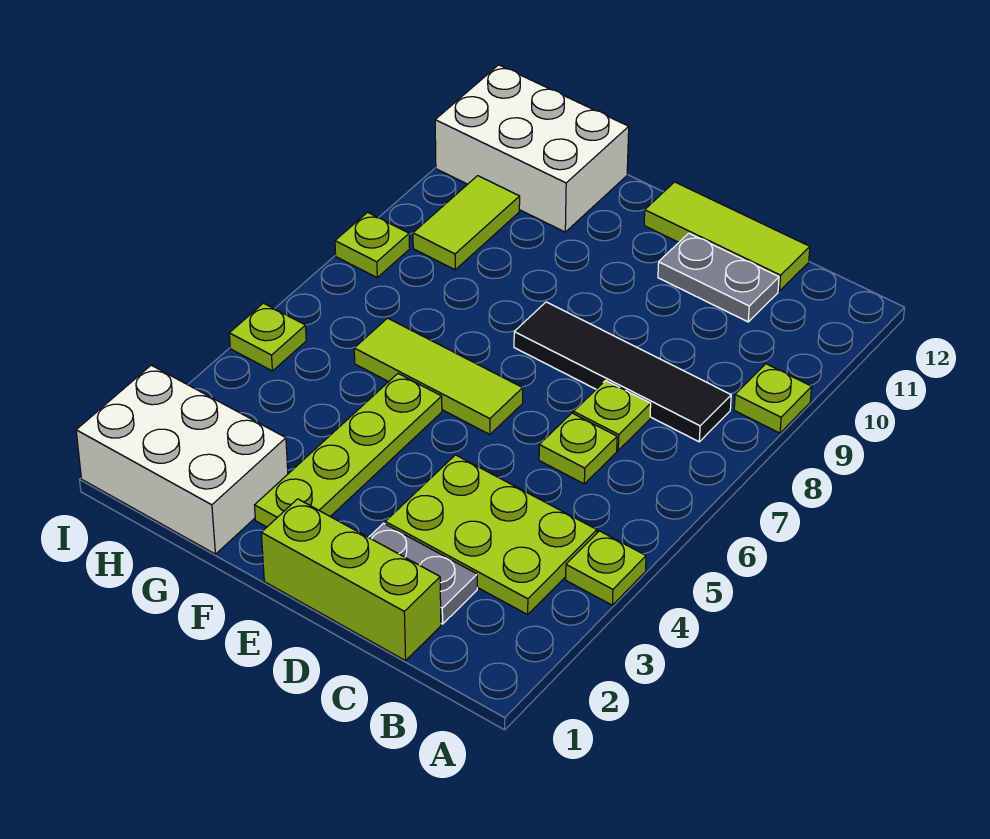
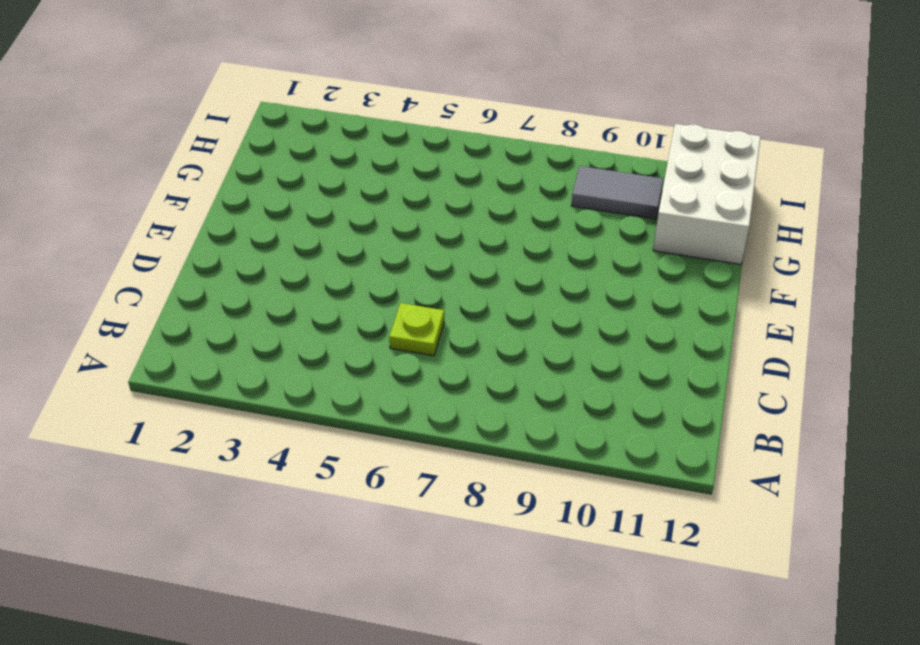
grey 1x2 tile [571,166,663,219] -> lime 1x2 tile [413,176,520,270]
none -> lime 1x1 plate [566,531,646,605]
none -> lime 1x1 plate [734,364,812,433]
none -> lime 2x3 plate [385,455,597,615]

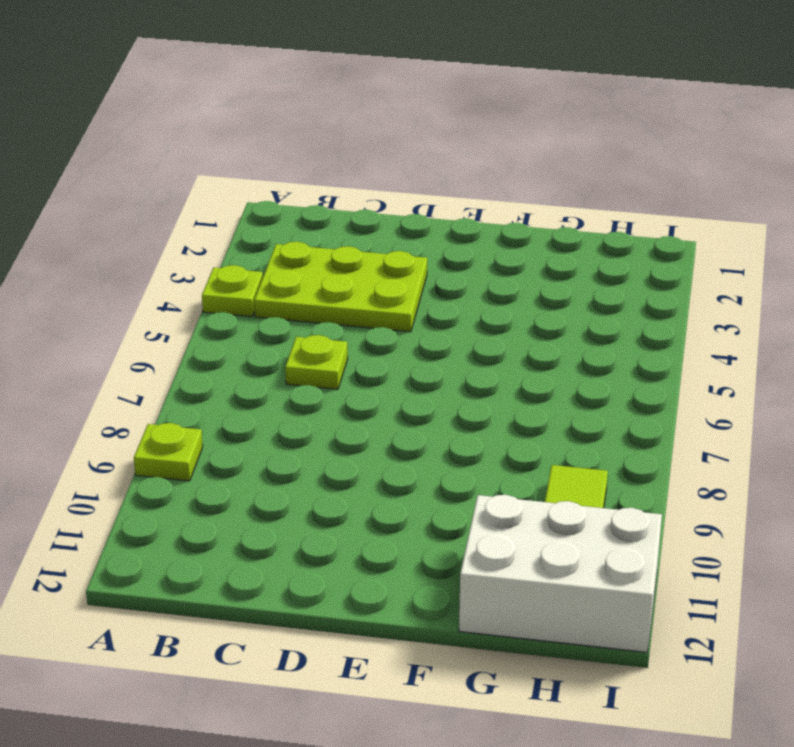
none -> black 1x4 tile [514,302,731,442]
none -> lime 1x3 brick [261,499,441,661]
none -> grey 1x2 plate [369,523,477,624]

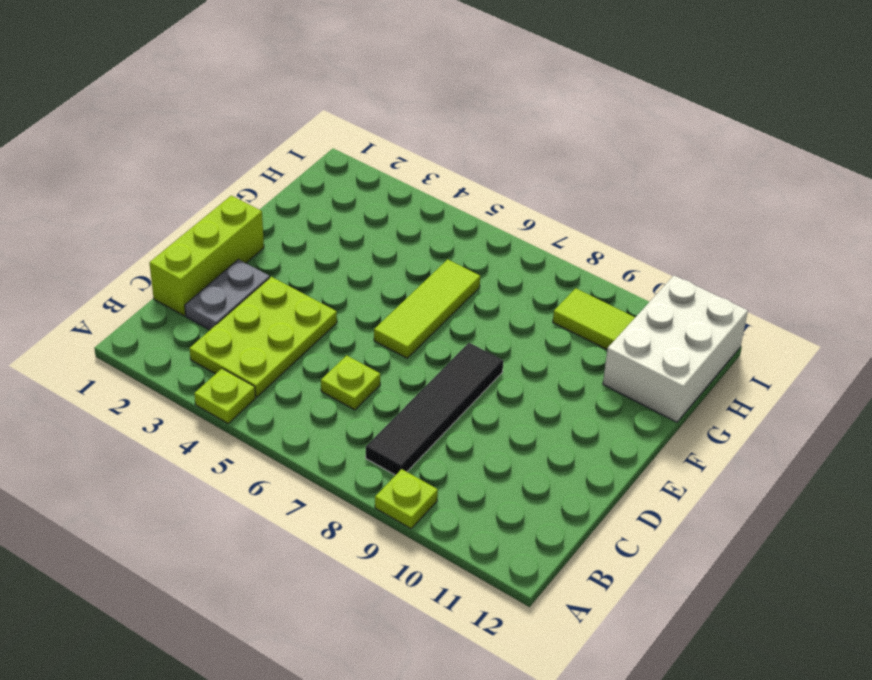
none -> lime 1x1 plate [573,380,651,450]
none -> grey 1x2 plate [658,233,779,322]
none -> lime 1x3 tile [644,182,810,291]

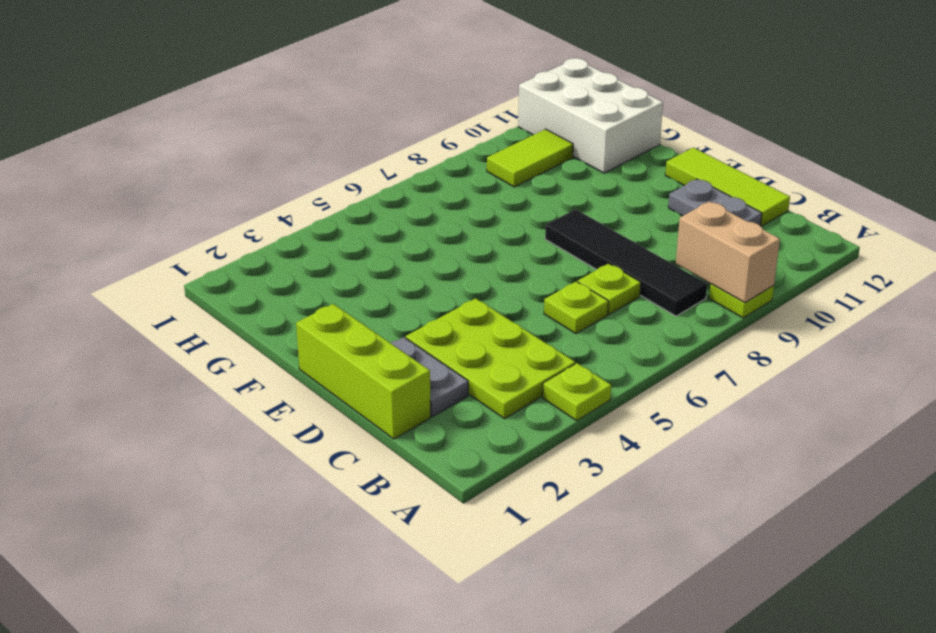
tan 1x2 brick [676,201,780,303] -> none
none -> lime 1x3 tile [354,318,523,435]
none -> lime 1x4 plate [255,374,442,527]
none -> white 2x3 brick [76,365,288,554]

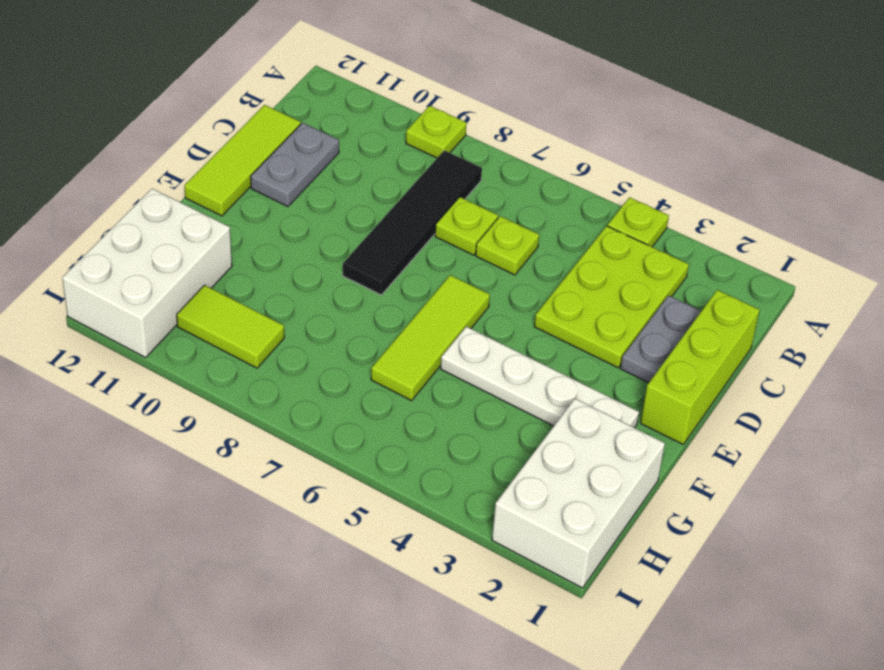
white 1x4 plate [441,327,639,428] -> lime 1x4 plate [255,374,442,527]
none -> lime 1x1 plate [229,303,306,371]
none -> lime 1x1 plate [335,212,410,277]

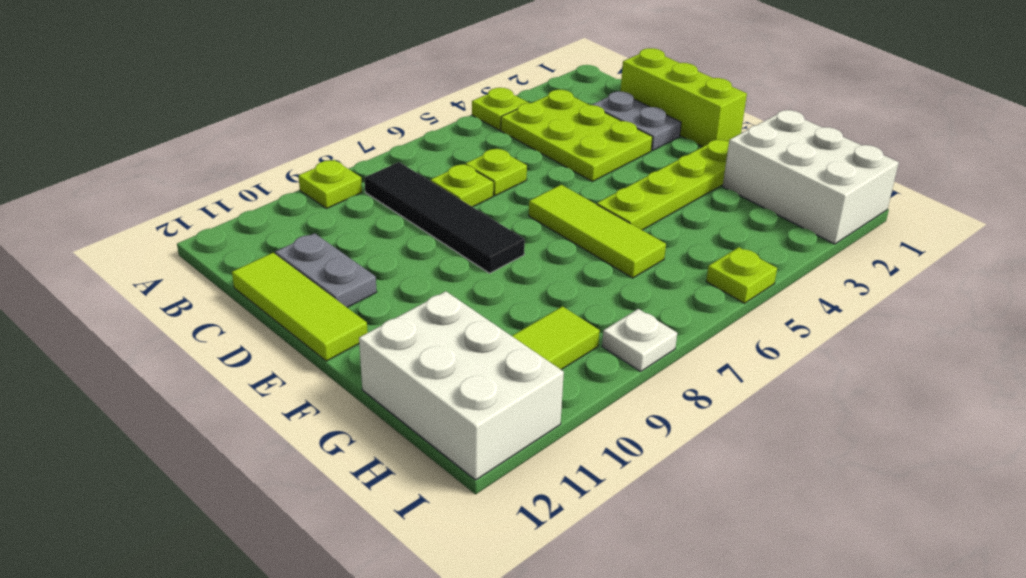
white 1x1 plate [602,309,677,371] -> lime 1x1 plate [335,212,410,277]

